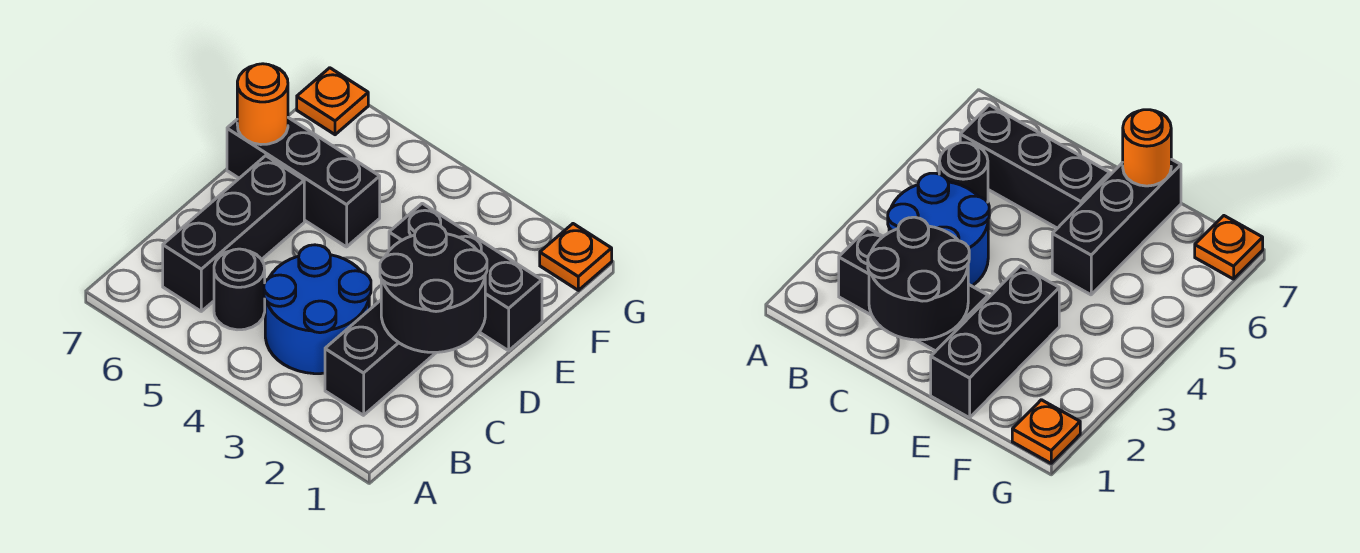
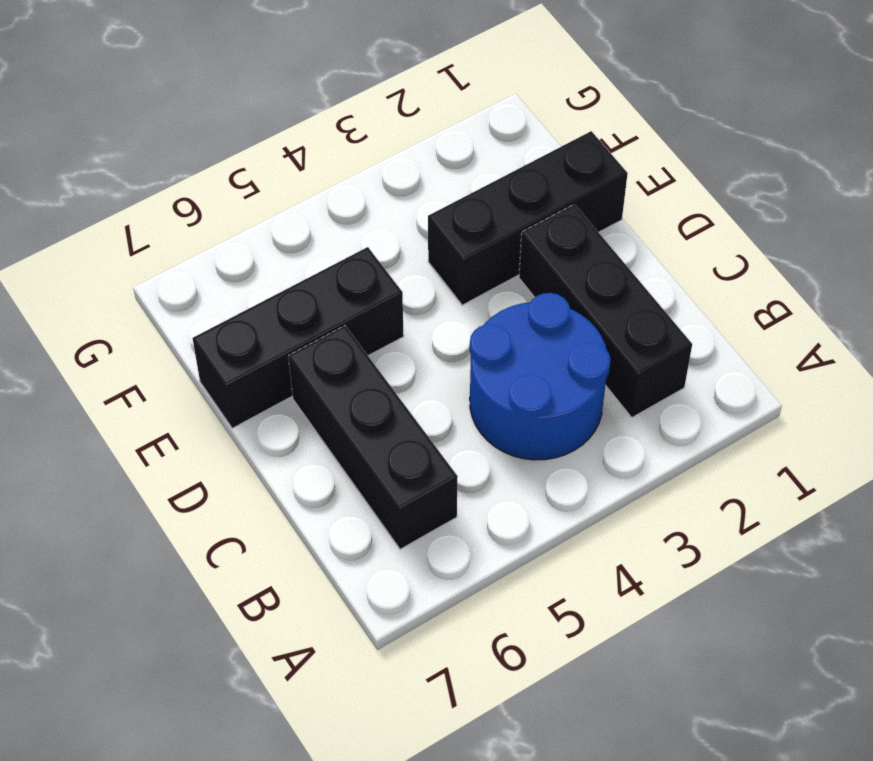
none -> black 1x1 round brick [214,249,265,330]
none -> orange 1x1 plate [540,224,612,290]

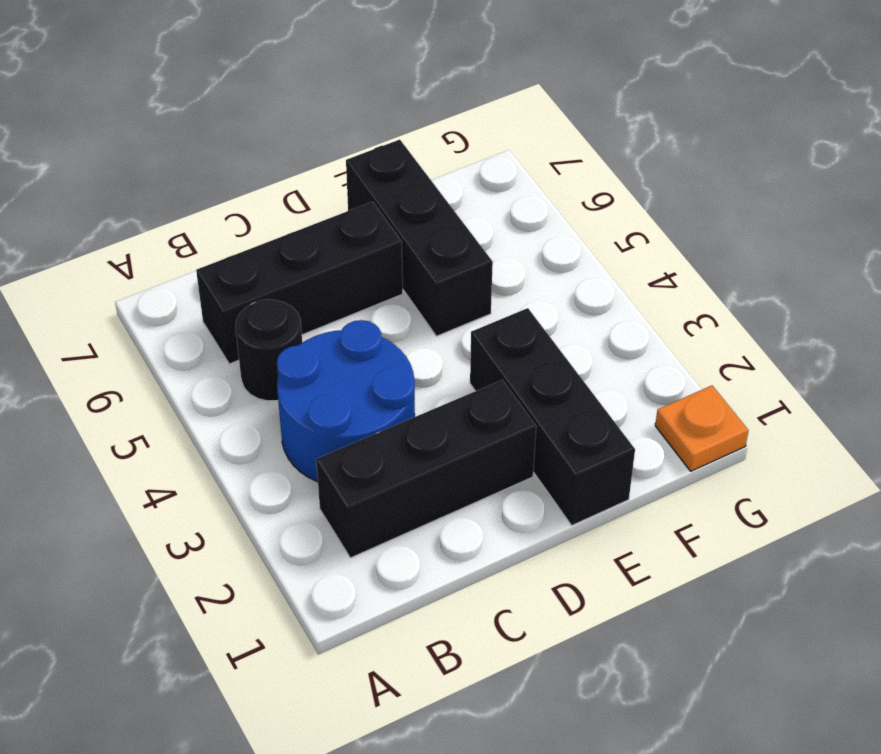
none -> orange 1x1 plate [297,68,368,135]
none -> black 2x2 round brick [380,224,487,352]

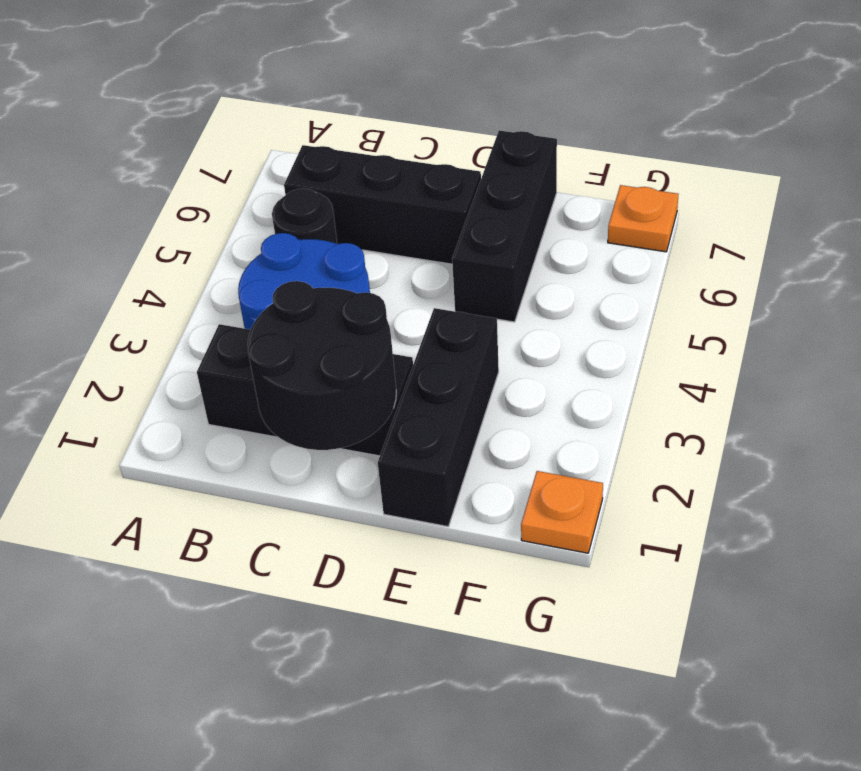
none -> orange 1x1 round brick [237,64,288,145]

